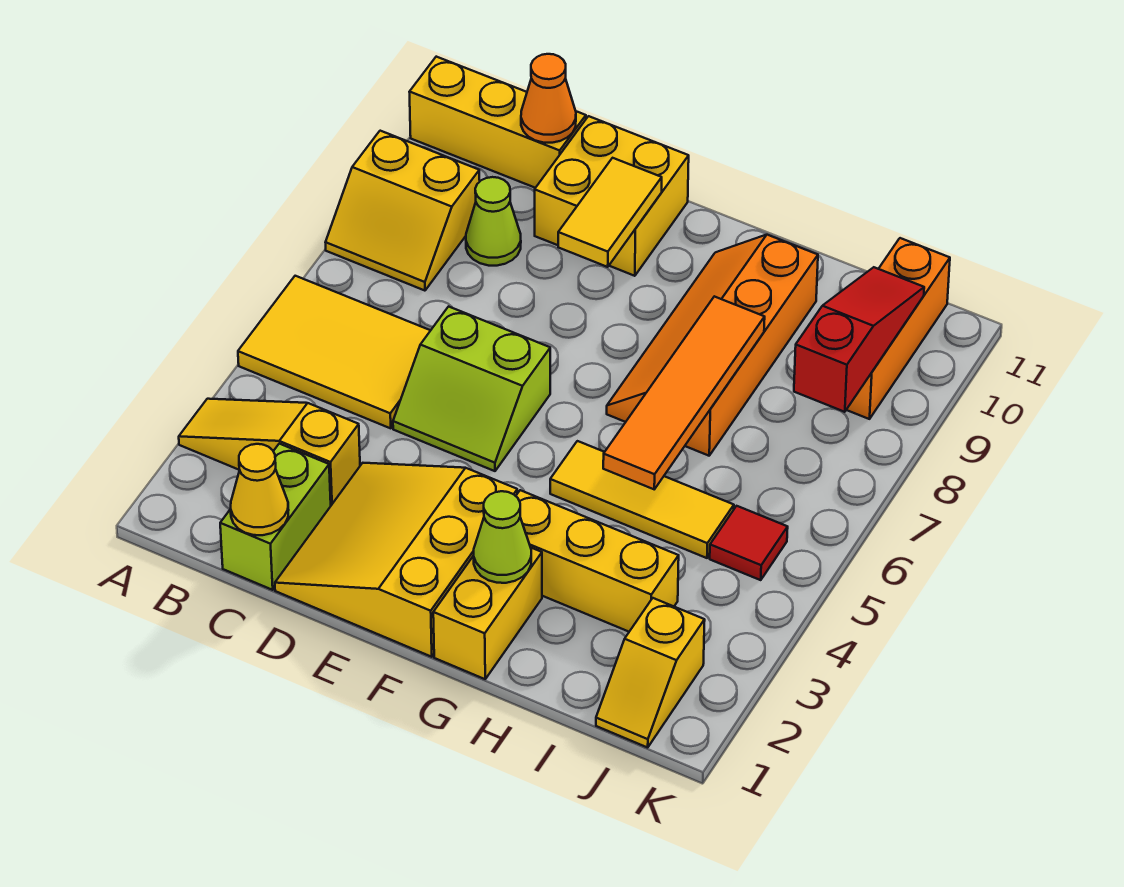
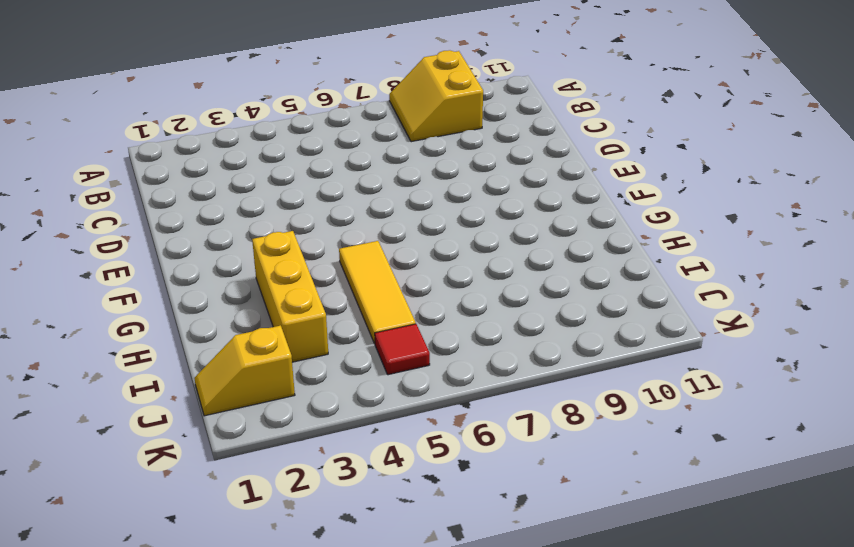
none -> yellow 1x3 slope [179,399,360,505]
none -> yellow 2x3 tile [238,276,431,428]
none -> yellow 1x3 brick [410,57,586,188]

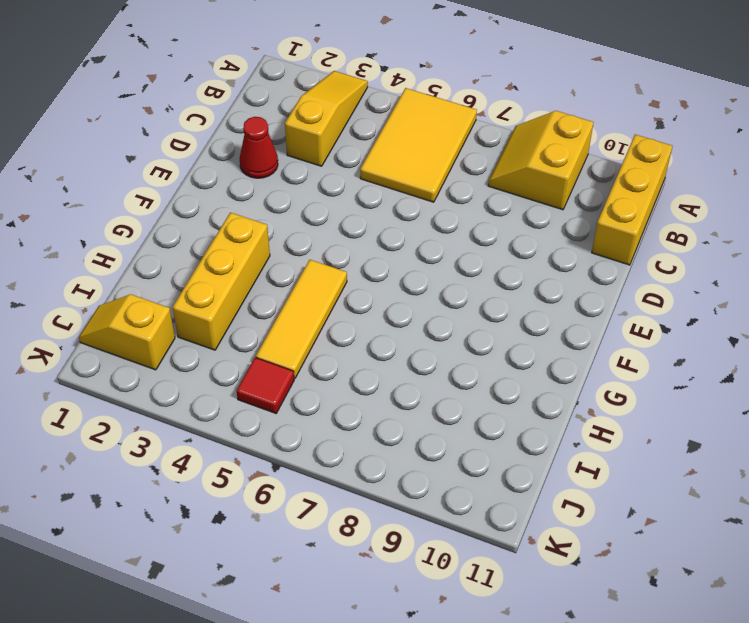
red 1x1 cone [240,117,278,178] -> yellow 3x3 slope [275,463,517,657]
none -> lime 1x2 brick [220,444,331,590]
none -> lime 1x1 cone [466,177,521,266]
none -> lime 2x2 slope [393,307,550,471]

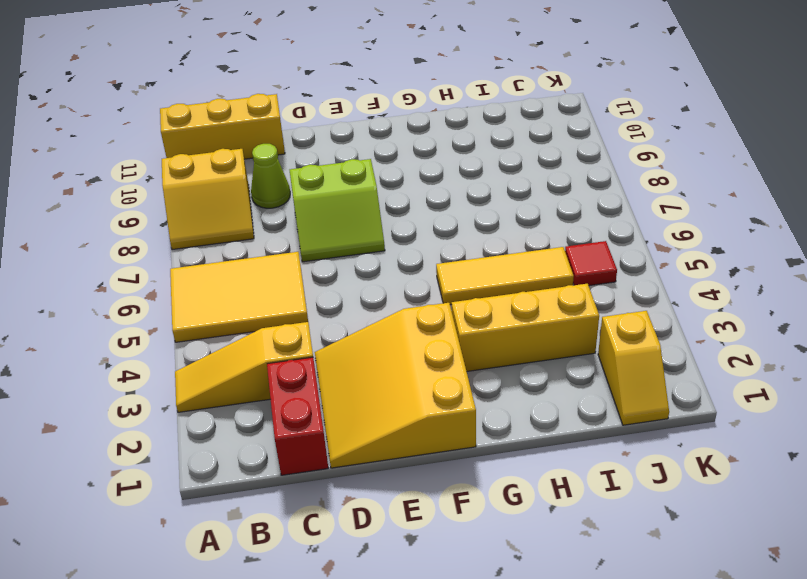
red 1x2 brick [267,357,328,475] -> lime 1x2 brick [220,444,331,590]
lime 2x2 slope [290,159,385,262] -> lime 2x2 slope moved to [393,307,550,471]
none -> yellow 2x2 brick [535,116,689,276]
none -> yellow 1x2 brick [433,548,542,679]
none -> orange 2x4 slope [607,235,818,456]

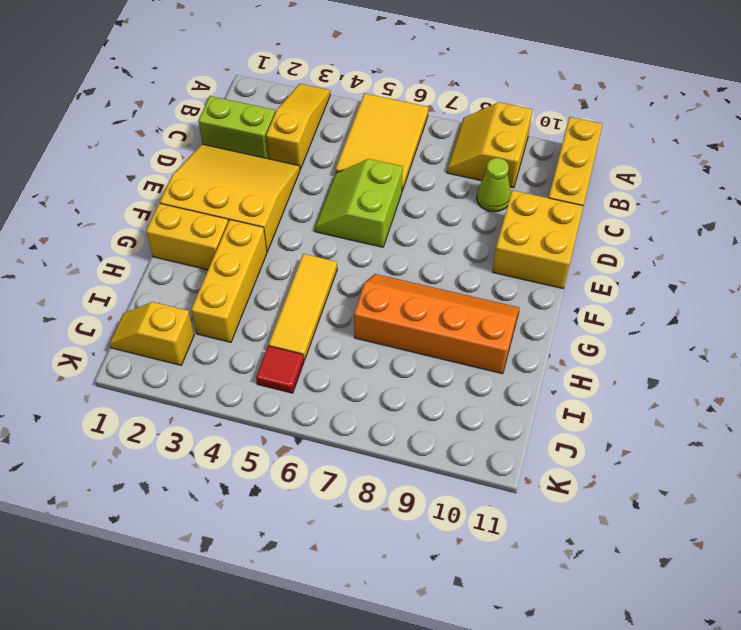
none -> orange 1x3 brick [847,238,950,419]
none -> yellow 1x1 cone [231,444,289,535]
none -> orange 1x1 cone [521,54,576,143]

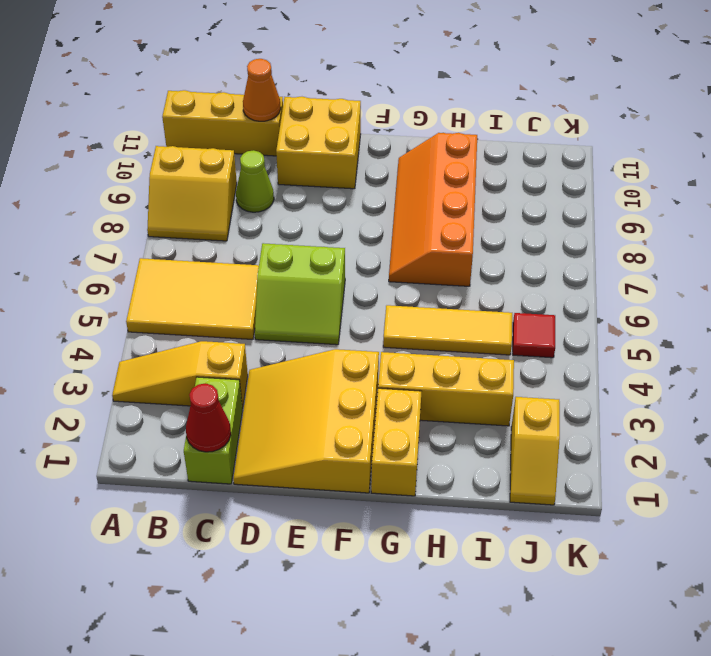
red 1x1 cone [186,383,231,452] -> yellow 1x1 cone [231,444,289,535]
none -> orange 1x3 brick [847,238,950,419]
none -> yellow 1x2 tile [558,158,662,267]
none -> lime 1x1 cone [474,491,531,583]

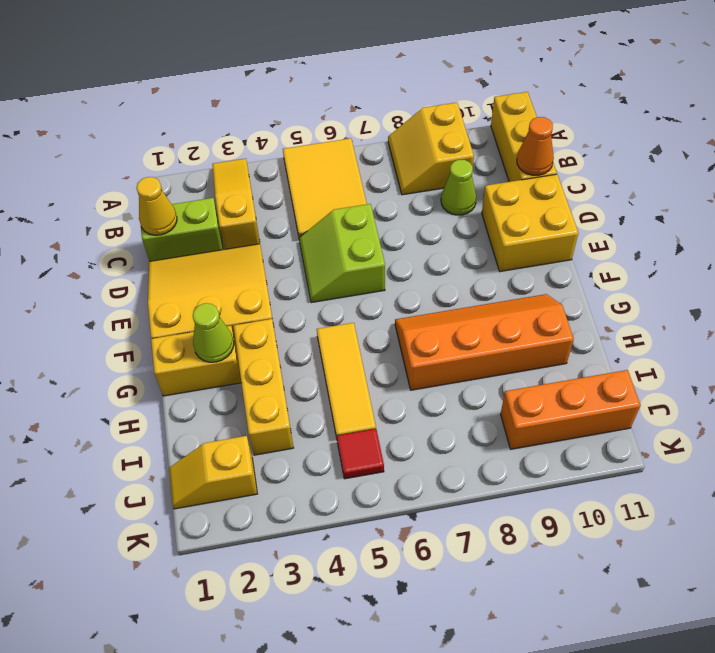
none -> yellow 1x2 tile [558,158,662,267]
none -> orange 1x4 tile [603,296,765,489]
none -> red 1x3 slope [794,267,924,412]

